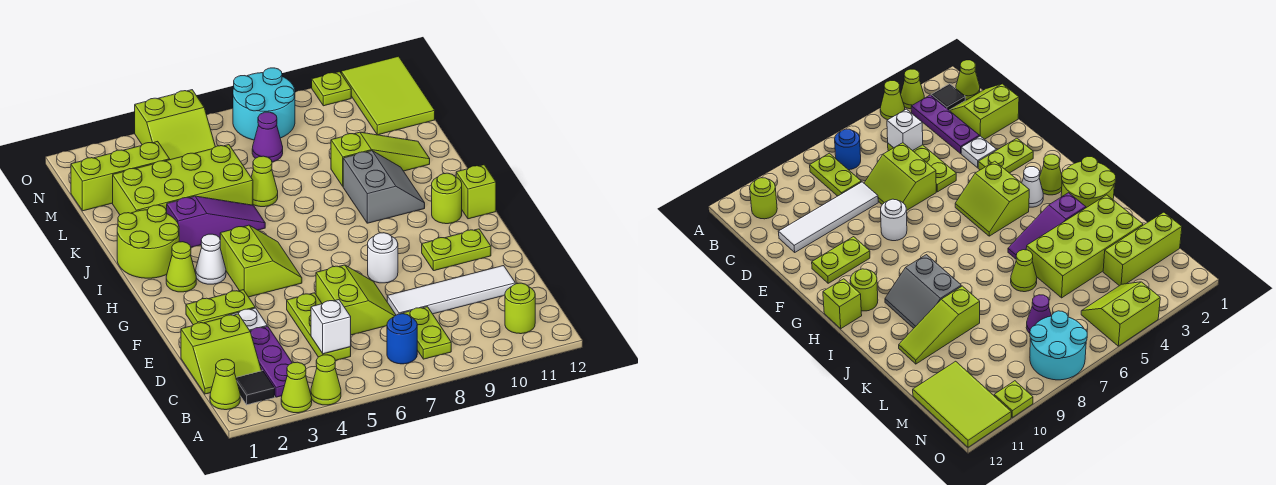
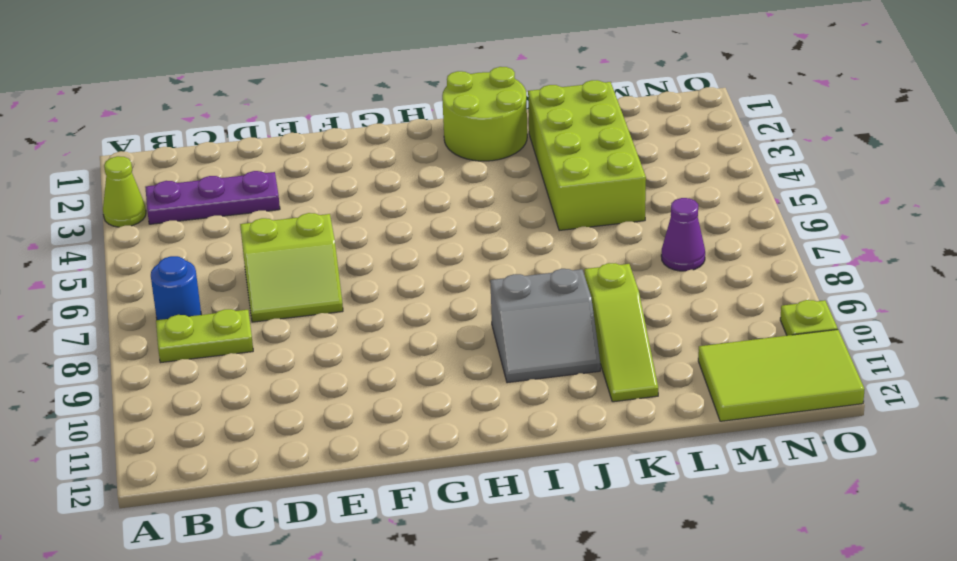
none -> lime 1x1 cone [311,355,341,405]
none -> lime 1x1 cone [210,359,240,410]
none -> black 1x1 tile [236,371,275,405]
none -> lime 1x1 round brick [505,283,535,334]

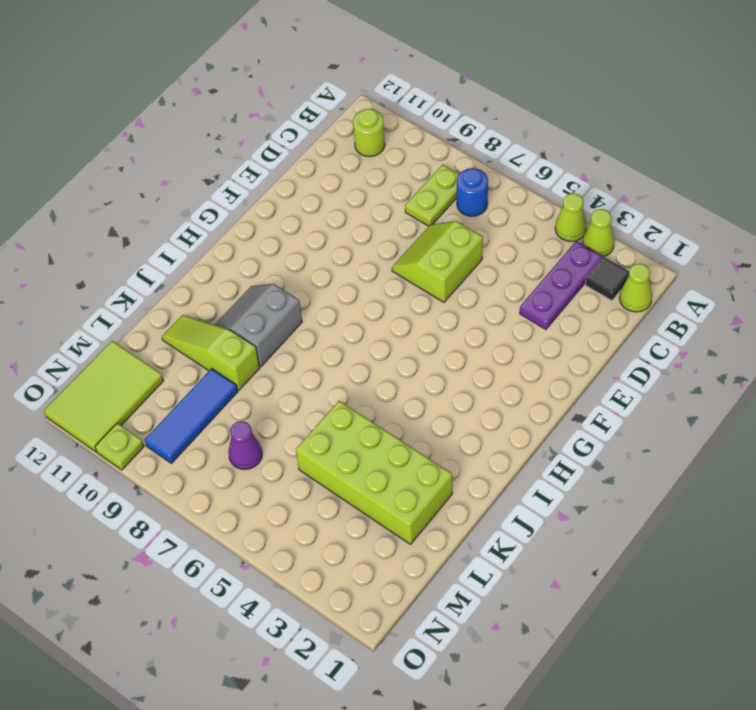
blue 1x3 tile [145,369,238,463] -> none
none -> lime 2x2 slope [181,314,261,394]
none -> lime 1x3 plate [287,293,351,361]
none -> white 1x4 tile [387,266,515,315]
none -> white 1x1 plate [230,308,267,331]

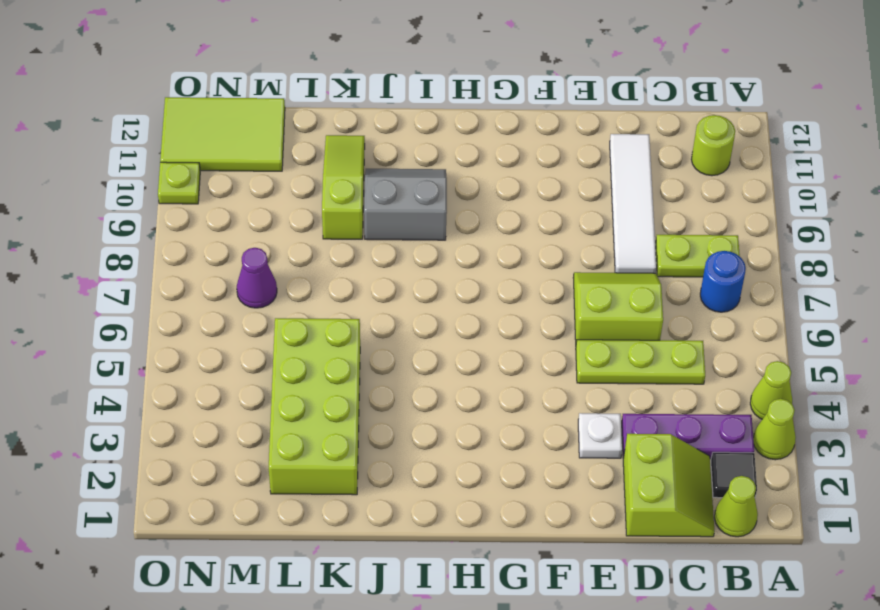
none -> lime 1x2 plate [186,290,255,325]
none -> white 1x1 round brick [368,233,398,283]
none -> lime 1x2 plate [422,229,491,271]
none -> lime 2x2 slope [220,225,302,297]

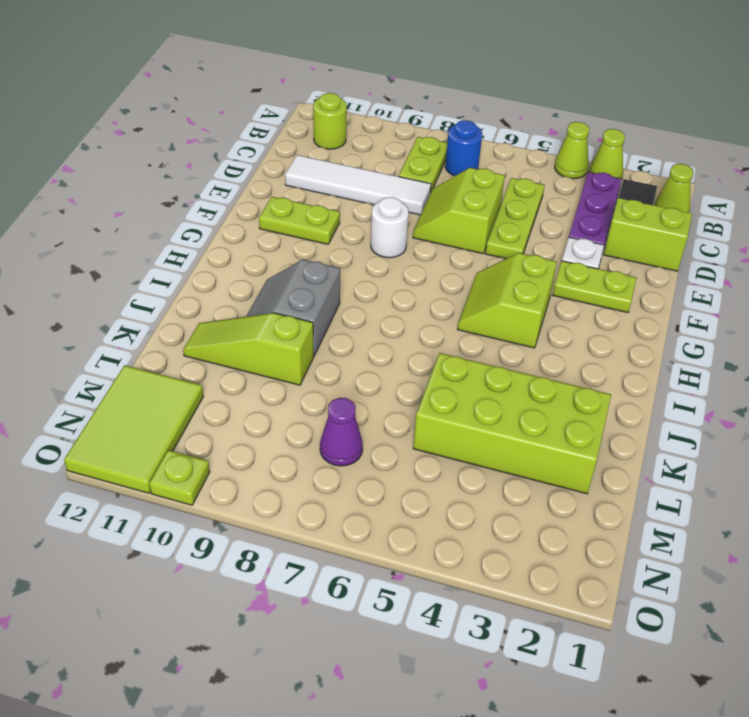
none -> lime 1x1 cone [166,242,196,292]
none -> white 1x1 cone [196,234,226,284]
none -> lime 1x1 round brick [432,173,462,224]
none -> lime 1x1 brick [456,165,496,219]

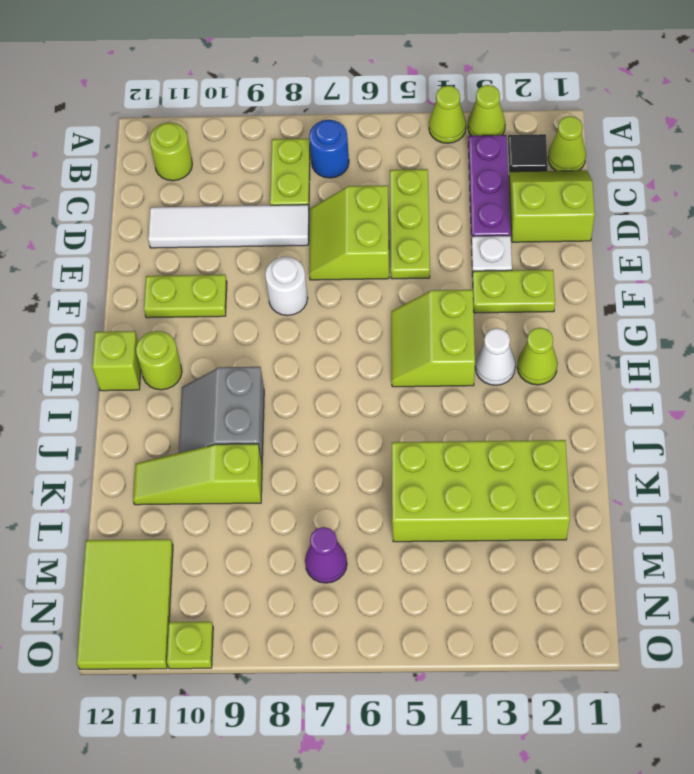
none -> lime 2x2 round brick [117,205,179,278]
none -> purple 1x3 slope [167,196,265,247]
none -> lime 1x1 cone [251,156,278,207]
none -> lime 1x3 brick [71,141,170,211]

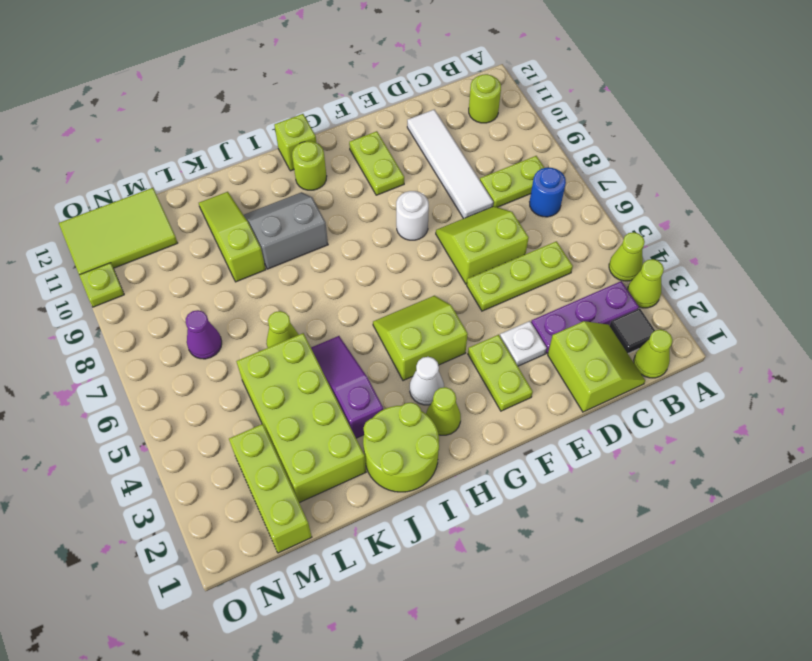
none -> lime 2x2 slope [135,90,215,160]
none -> cyan 2x2 round brick [233,68,295,140]
none -> white 1x1 brick [311,300,351,354]

